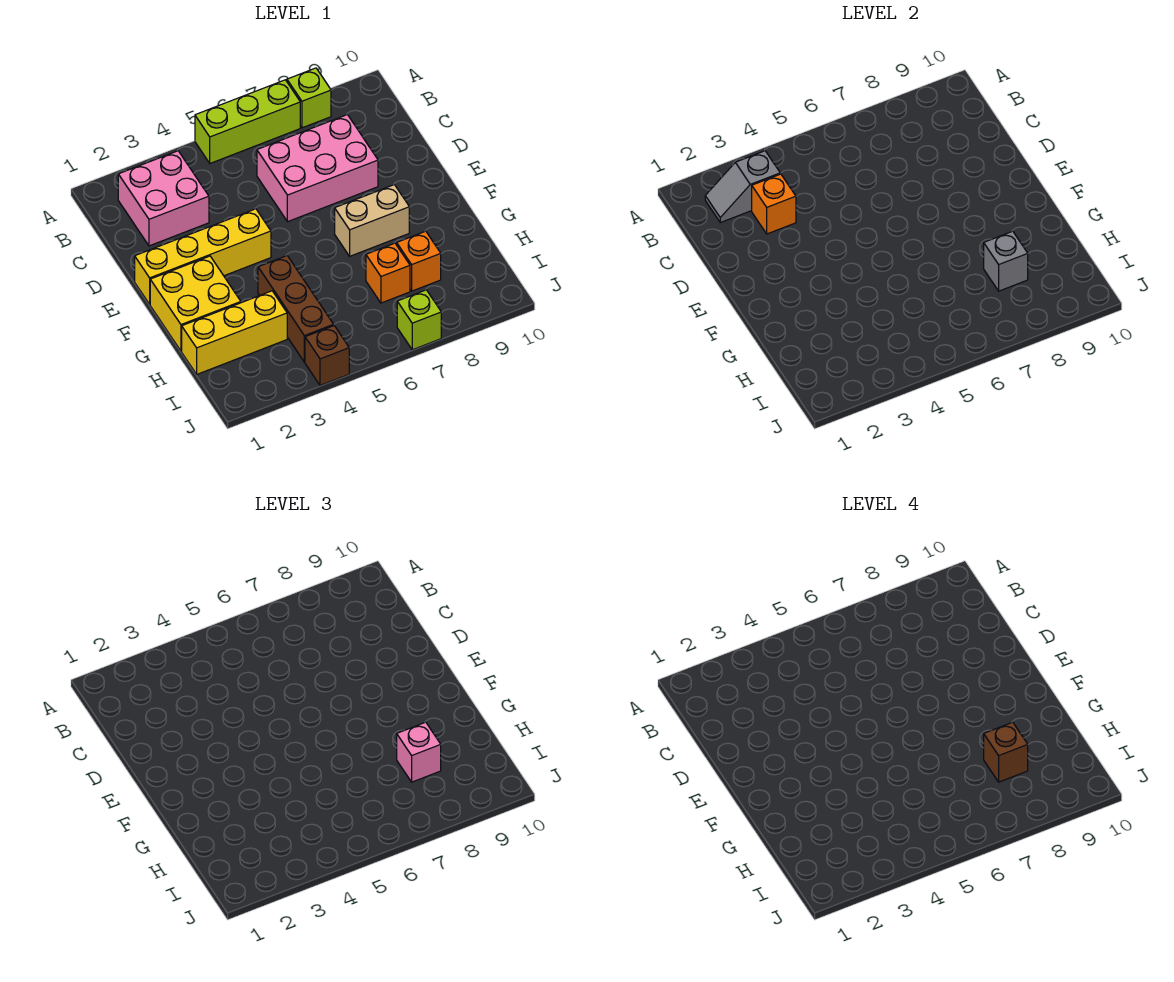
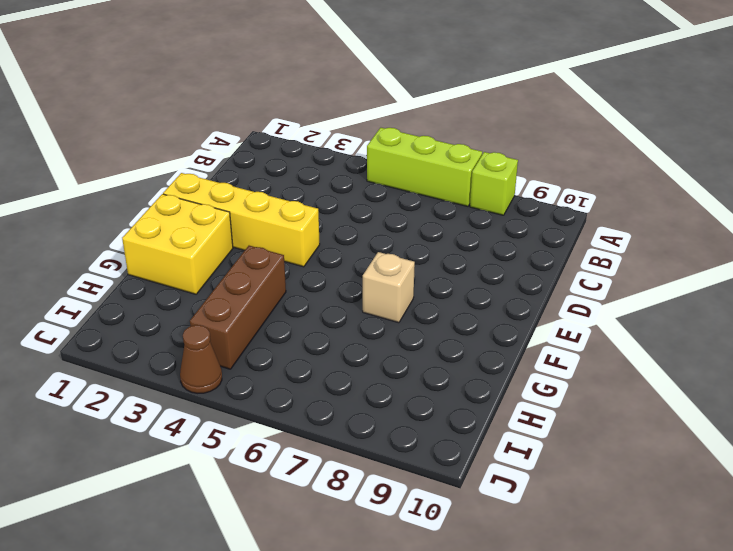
tan 1x1 brick [363,252,415,323] -> tan 1x2 brick [335,185,409,256]
brown 1x1 cone [180,325,222,393] -> brown 1x1 brick [305,326,349,385]
none -> pink 2x2 brick [118,151,209,246]
none -> pink 2x3 brick [257,115,378,222]
none -> yellow 1x3 brick [182,291,287,374]

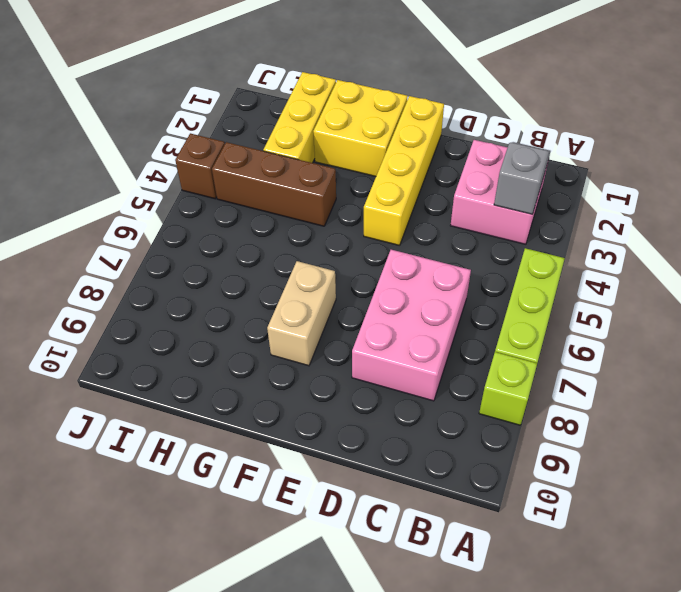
none -> orange 1x1 brick [366,243,410,303]
none -> orange 1x1 brick [397,231,441,291]
none -> lime 1x1 brick [397,290,441,350]

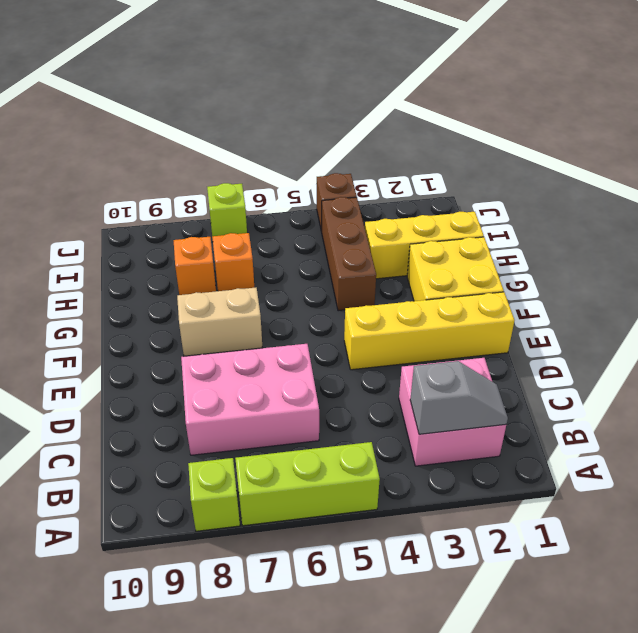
none -> orange 1x1 brick [752,174,796,234]
none -> grey 1x1 brick [984,231,1028,291]
none -> pink 1x1 brick [397,722,441,782]

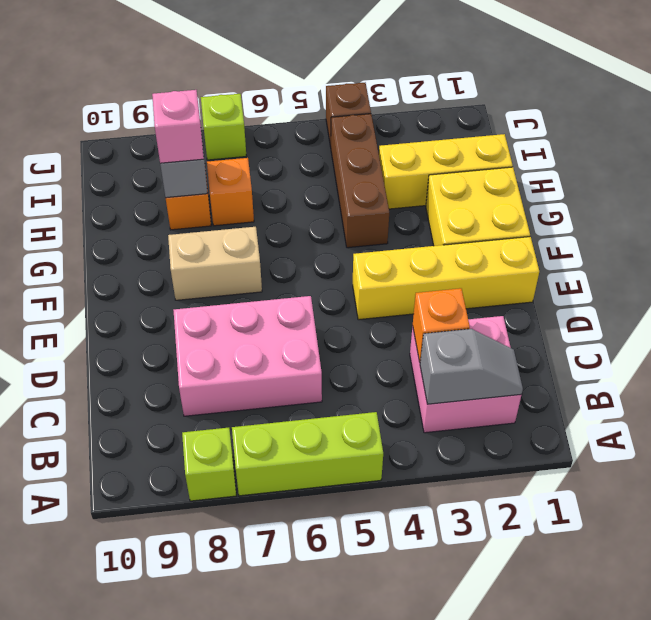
none -> brown 1x1 brick [984,722,1028,782]

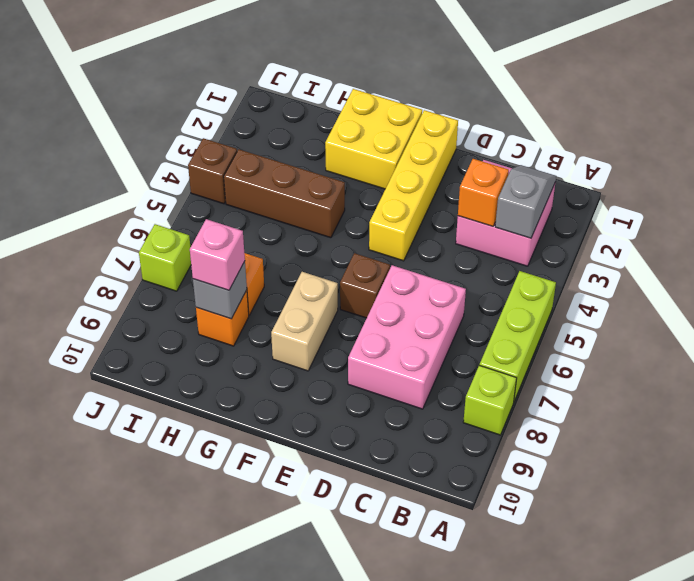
brown 1x1 brick [340,253,390,318] -> brown 1x1 brick moved to [984,722,1028,782]
none -> yellow 1x3 brick [182,291,287,374]

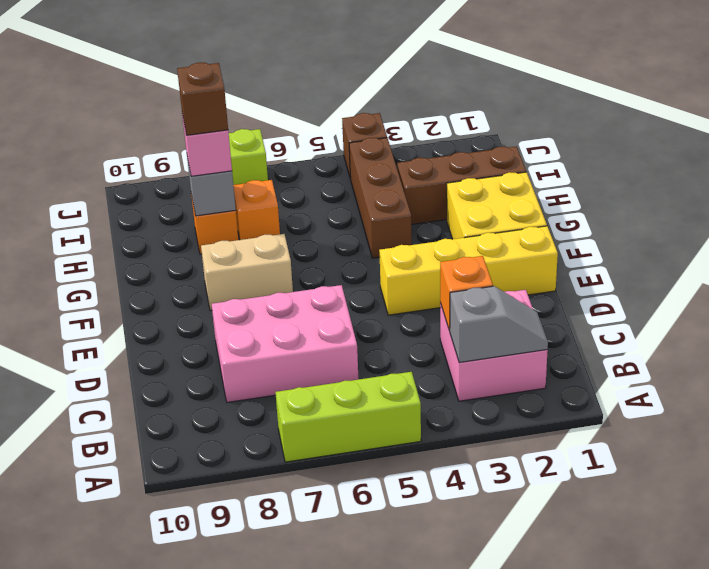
brown 1x3 brick [397,146,526,225] -> yellow 1x3 brick [182,291,287,374]
none -> lime 1x1 brick [287,68,331,128]

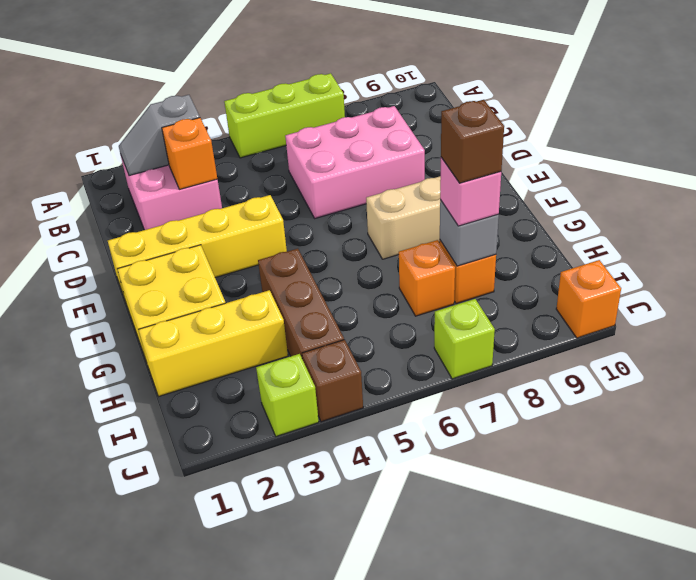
lime 1x1 brick [256,354,319,436] -> lime 1x1 brick moved to [287,68,331,128]
orange 1x1 brick [556,260,621,338] -> none

